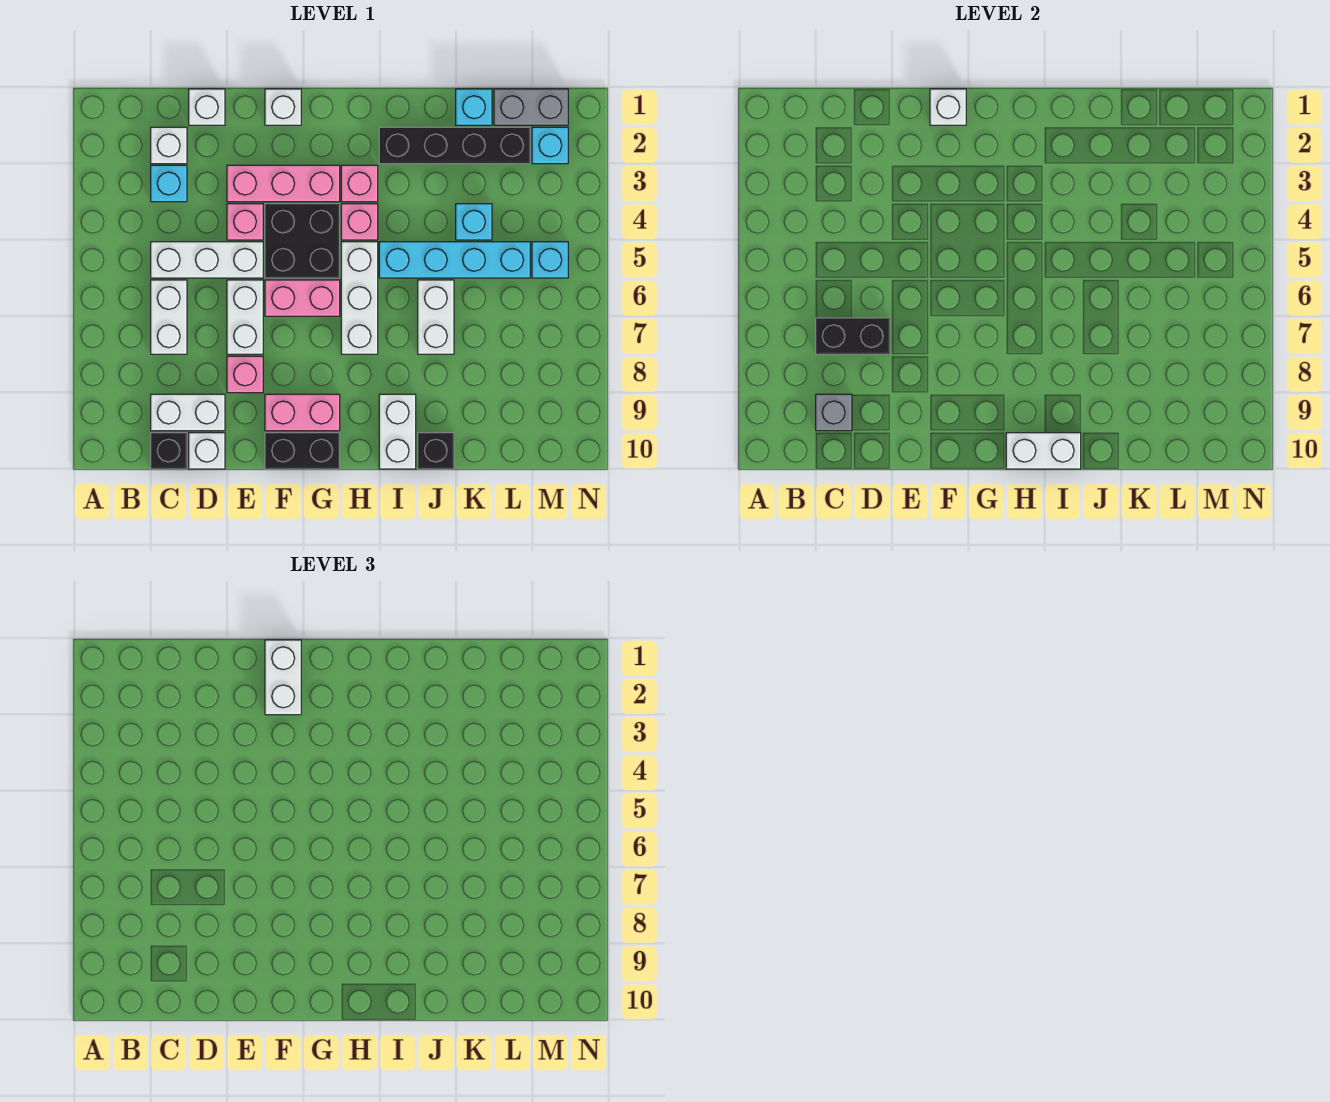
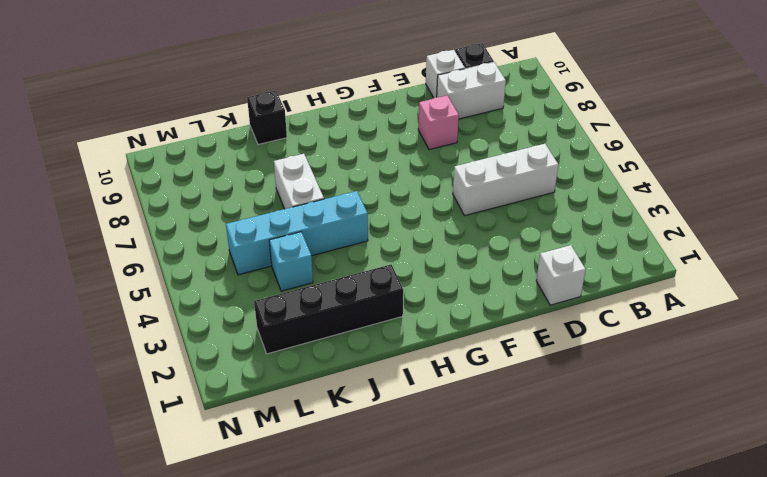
none -> white 1x1 brick [151,127,187,164]
none -> cyan 1x1 brick [151,165,187,202]
none -> white 1x2 brick [151,280,187,354]
none -> pink 1x3 brick [227,165,340,202]

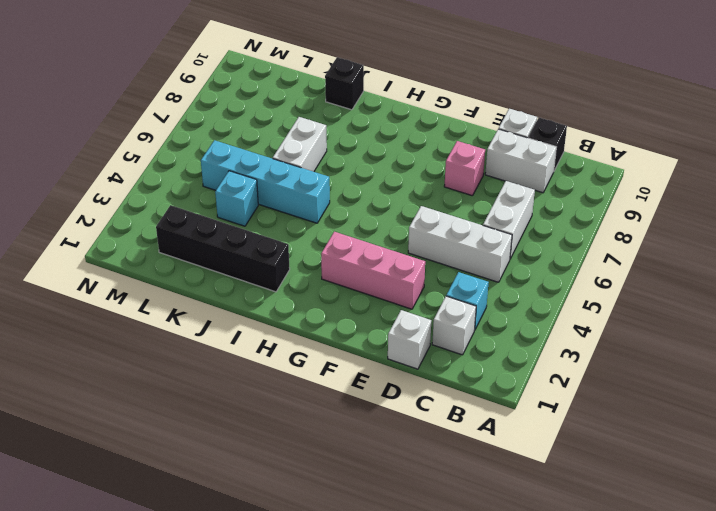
none -> pink 1x1 brick [227,204,263,240]
none -> white 1x2 brick [227,280,263,354]
none -> white 1x1 brick [265,89,301,125]
none -> black 2x2 brick [265,204,340,278]

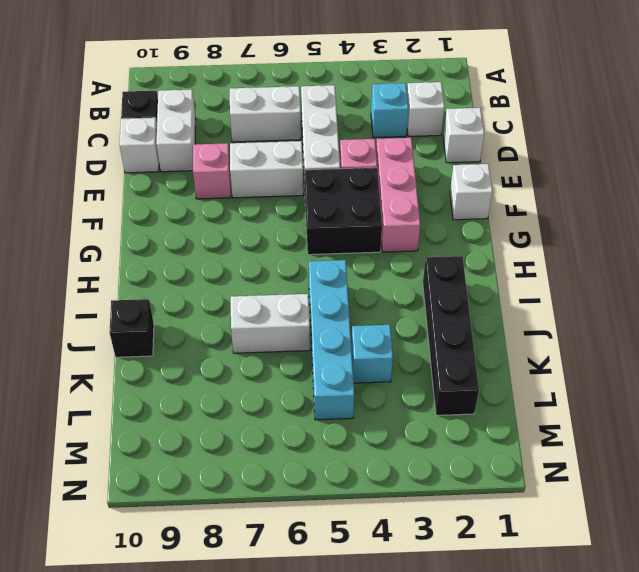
none -> pink 1x2 brick [265,280,340,316]
none -> pink 1x2 brick [265,394,340,431]
none -> black 1x2 brick [265,433,340,469]
none -> pink 1x1 brick [341,165,378,202]

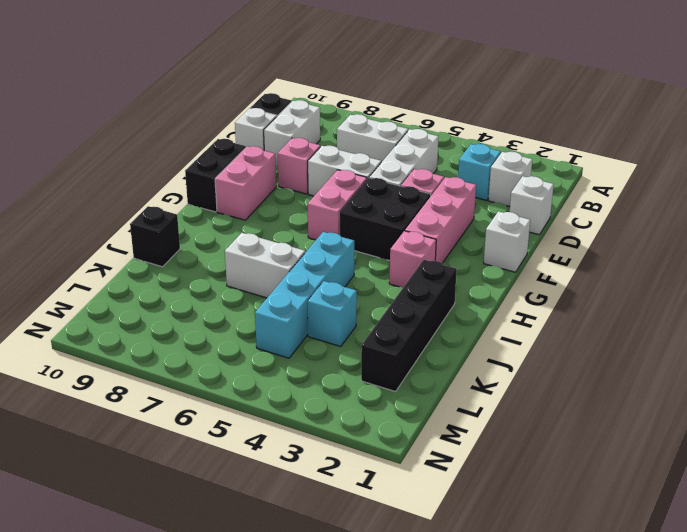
none -> pink 1x1 brick [341,204,378,240]
none -> white 1x3 brick [341,242,378,354]
none -> white 1x2 brick [379,394,416,469]
none -> cyan 1x1 brick [456,89,492,125]

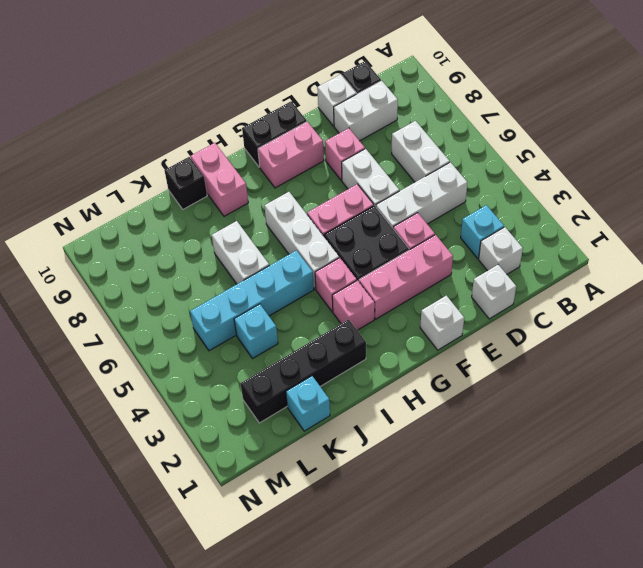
pink 1x2 brick [191,143,248,216] -> white 1x2 brick [379,394,416,469]
none -> grey 1x2 brick [494,89,568,125]
none -> cyan 1x1 brick [532,127,568,164]
none -> cyan 1x1 brick [532,242,568,278]
none -> black 1x2 brick [816,318,890,354]

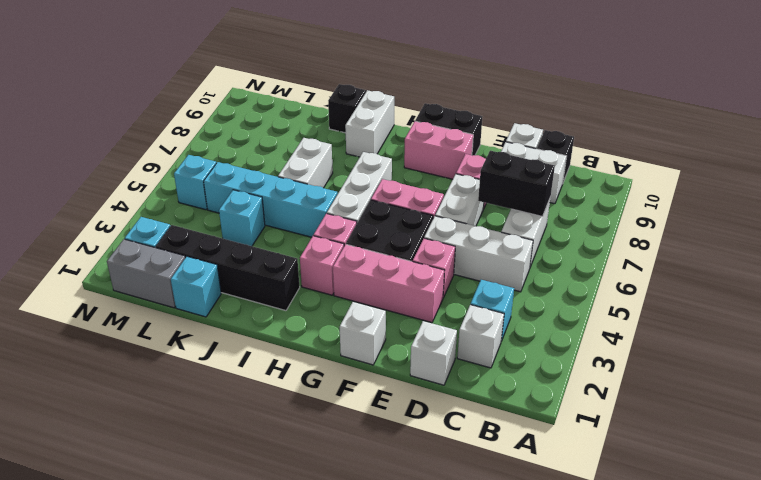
none -> grey 1x1 brick [816,394,852,431]
none -> white 1x1 brick [930,89,966,125]
none -> white 1x2 brick [1006,433,1081,469]
none -> white 1x2 brick [265,640,301,715]

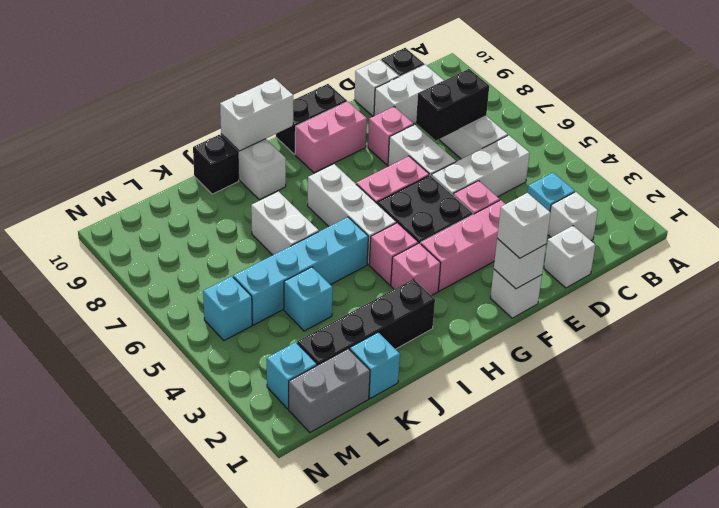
white 1x1 brick [497,193,551,258] -> white 1x2 brick [265,640,301,715]
none -> grey 1x1 brick [816,394,852,431]

